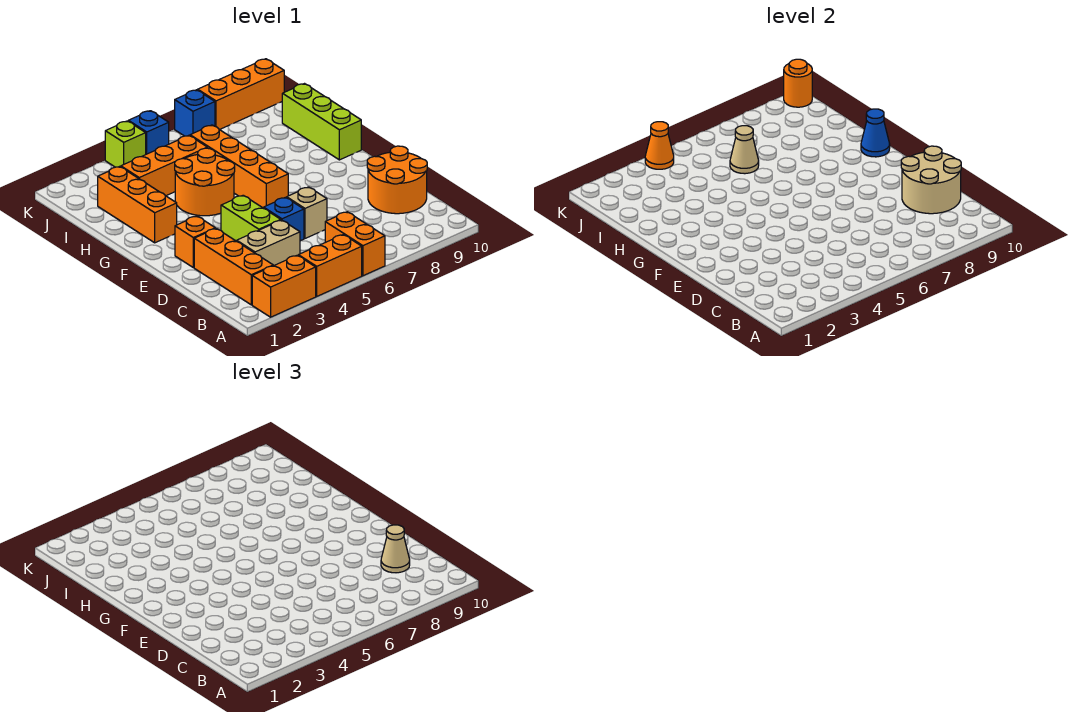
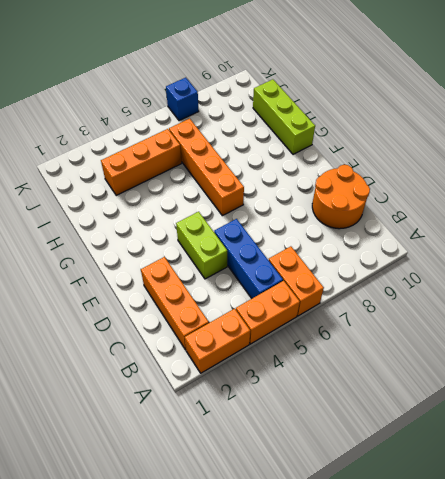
blue 1x3 brick [214,219,283,298] -> blue 1x1 brick [264,197,304,241]
none -> tan 1x2 brick [237,220,300,266]
none -> tan 1x1 brick [287,187,327,238]
none -> orange 1x1 brick [175,216,215,268]

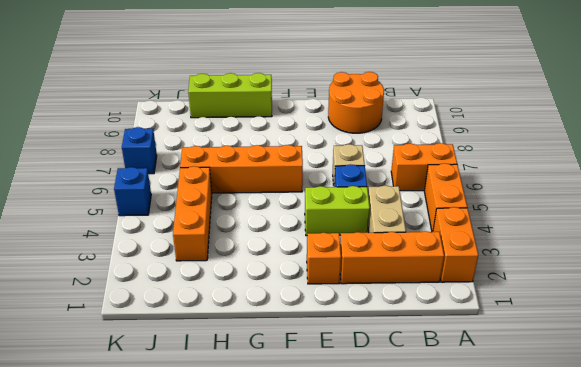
none -> orange 1x3 brick [98,166,177,243]
none -> orange 2x2 round brick [175,148,235,216]
none -> lime 1x1 brick [105,121,146,167]

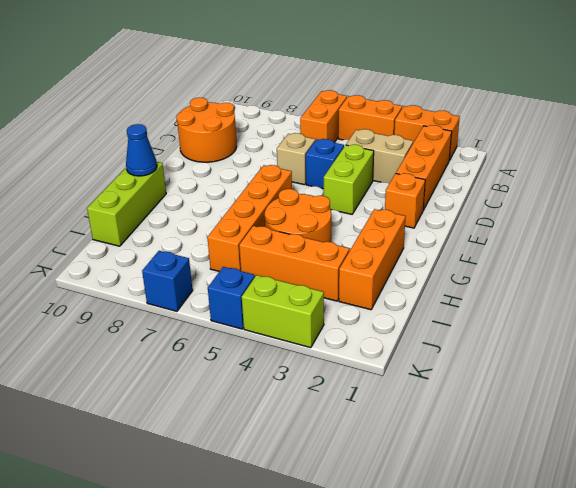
lime 1x2 brick [242,275,324,348] -> lime 1x1 brick [105,121,146,167]
none -> orange 1x3 brick [198,59,284,130]
none -> tan 2x2 round brick [901,146,961,214]
none -> tan 1x1 cone [730,126,759,174]

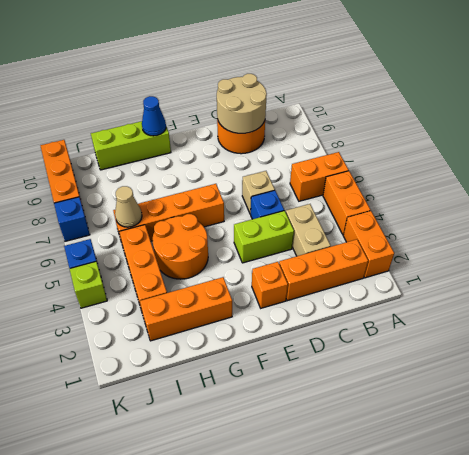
none -> orange 1x1 cone [645,122,674,169]
none -> orange 1x1 round brick [784,59,812,107]
none -> tan 1x1 cone [381,525,410,573]

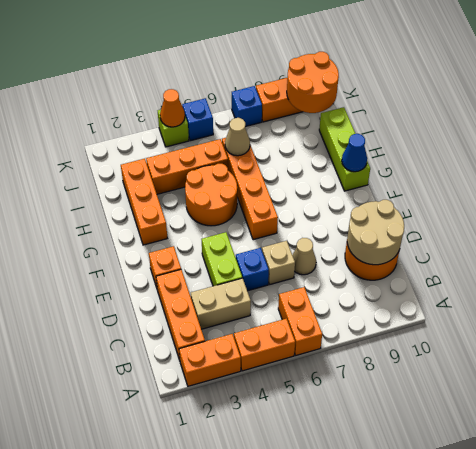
tan 1x1 cone [292,238,316,275] -> tan 1x1 cone moved to [381,525,410,573]
orange 2x2 round brick [287,52,339,113] -> orange 1x1 round brick [784,59,812,107]

